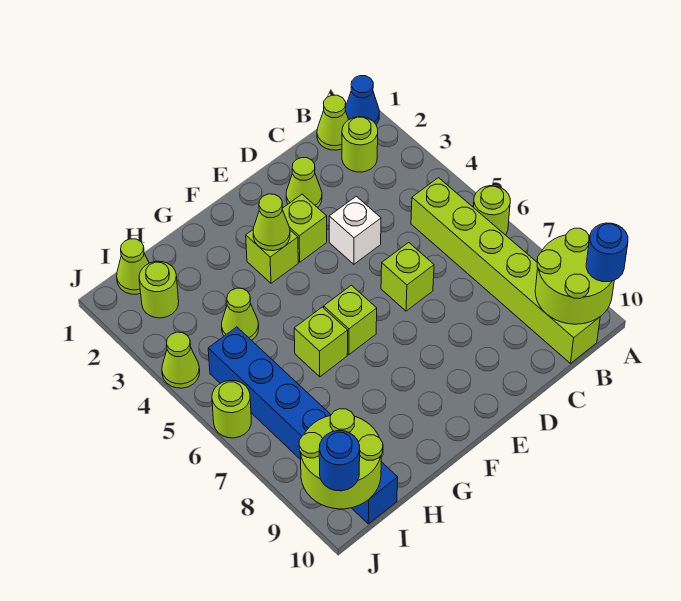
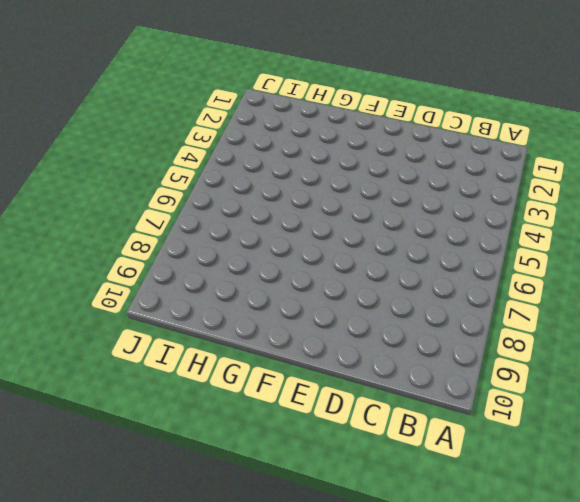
none -> blue 1x1 cone [345,76,379,124]
none -> lime 1x1 round brick [473,186,510,235]
none -> lime 1x1 cone [317,95,349,150]

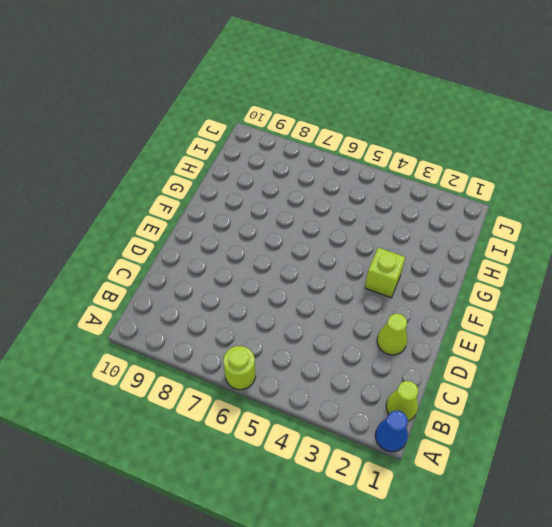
none -> lime 1x1 round brick [342,117,378,172]
none -> lime 1x6 brick [411,178,600,363]
none -> white 1x1 brick [329,196,381,264]

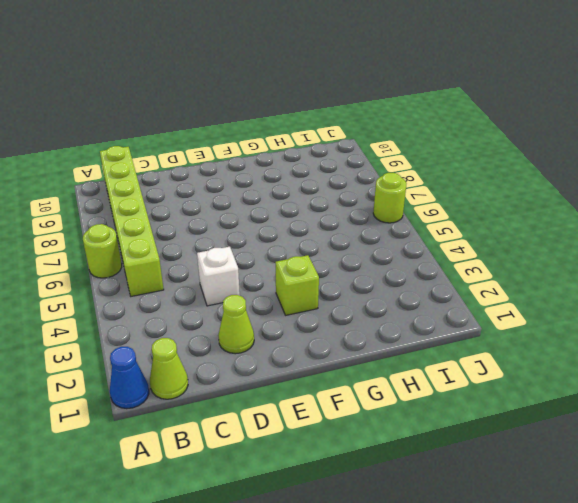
none -> lime 1x1 round brick [342,117,378,172]
none -> lime 1x1 brick [381,242,434,311]
none -> lime 1x1 brick [282,194,327,262]

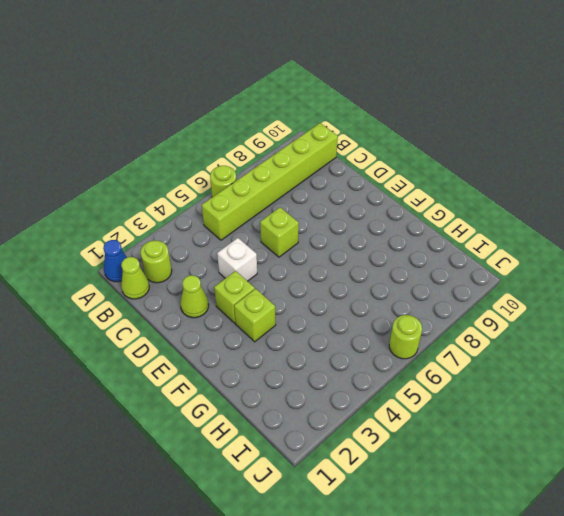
none -> lime 1x1 brick [324,285,377,355]
none -> lime 1x1 brick [294,307,348,377]
none -> lime 1x1 cone [222,288,259,340]

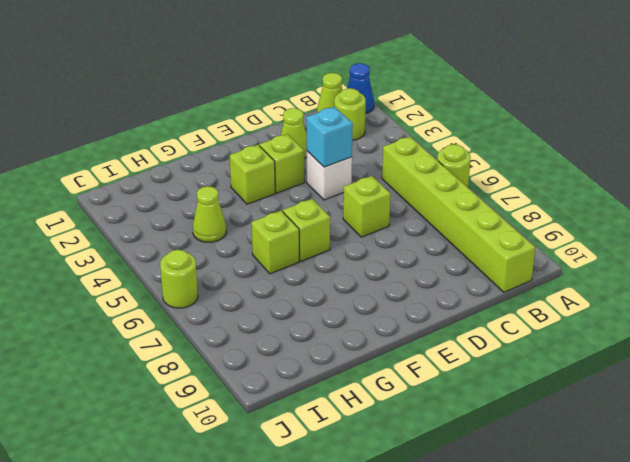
cyan 1x1 brick [306,107,353,167] -> none
none -> lime 1x1 cone [117,239,149,294]
none -> lime 1x1 round brick [139,261,179,318]
none -> blue 1x6 brick [208,327,398,524]

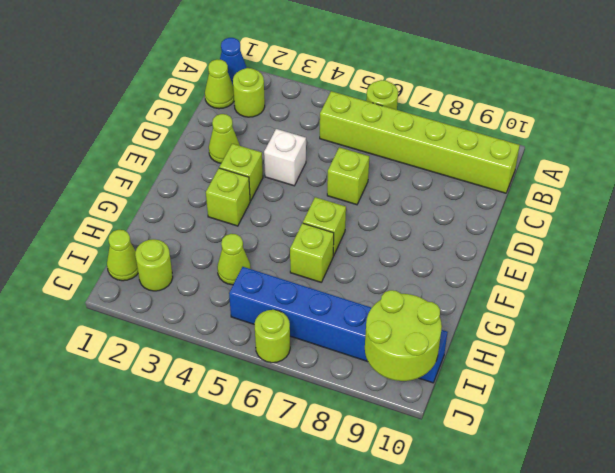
none -> lime 1x1 cone [162,332,200,388]
none -> lime 2x2 round brick [535,228,614,324]
none -> lime 1x1 cone [253,194,290,251]

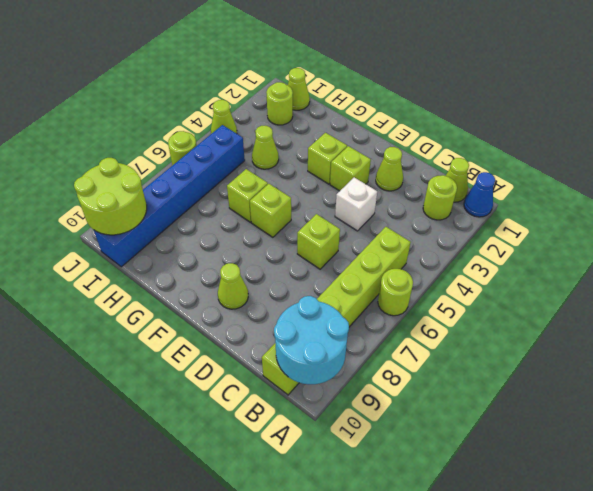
cyan 2x2 round brick [274,296,349,384] -> lime 2x2 round brick [535,228,614,324]
lime 1x1 cone [218,263,248,309] -> lime 1x1 cone moved to [253,194,290,251]
none -> blue 1x1 round brick [586,223,628,282]
none -> blue 1x1 round brick [319,431,360,491]

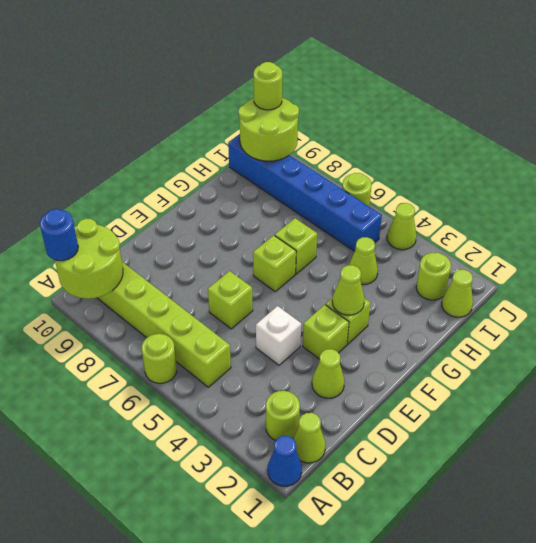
lime 1x1 round brick [254,62,282,110] -> blue 1x1 round brick [319,431,360,491]

